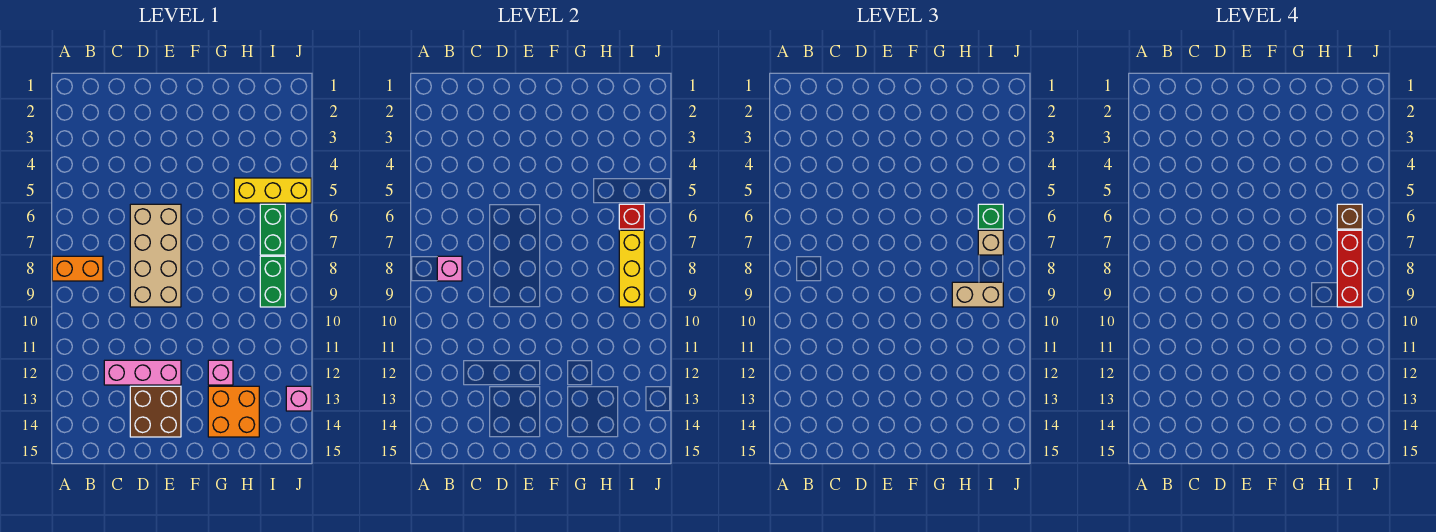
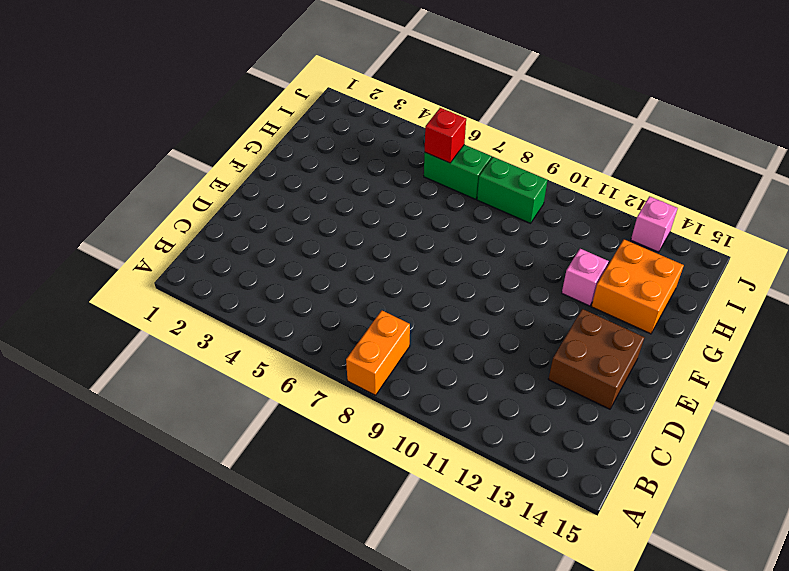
none -> pink 1x3 brick [104,360,181,385]
none -> tan 2x4 brick [130,204,181,307]
none -> yellow 1x3 brick [234,178,311,203]

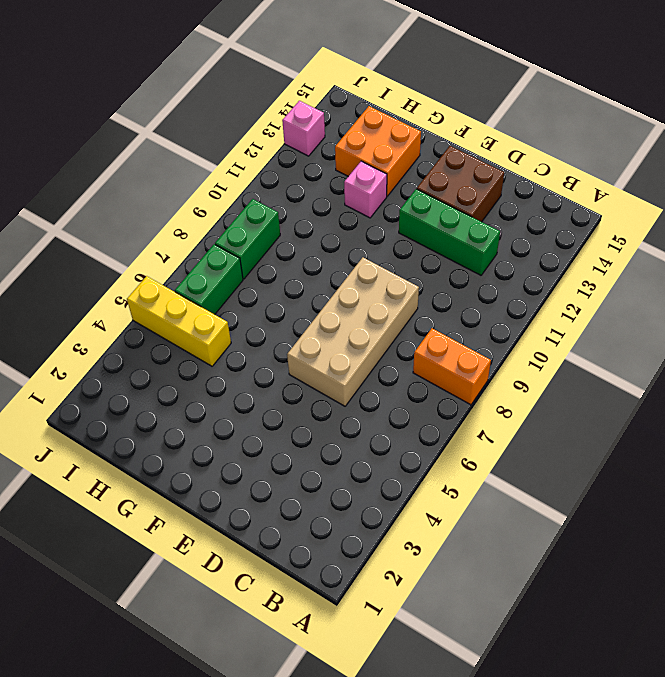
green 1x3 brick [399,189,500,275] -> pink 1x3 brick [104,360,181,385]
none -> pink 1x1 brick [437,256,462,281]
none -> red 1x1 brick [619,204,644,229]
none -> yellow 1x3 brick [619,230,644,307]

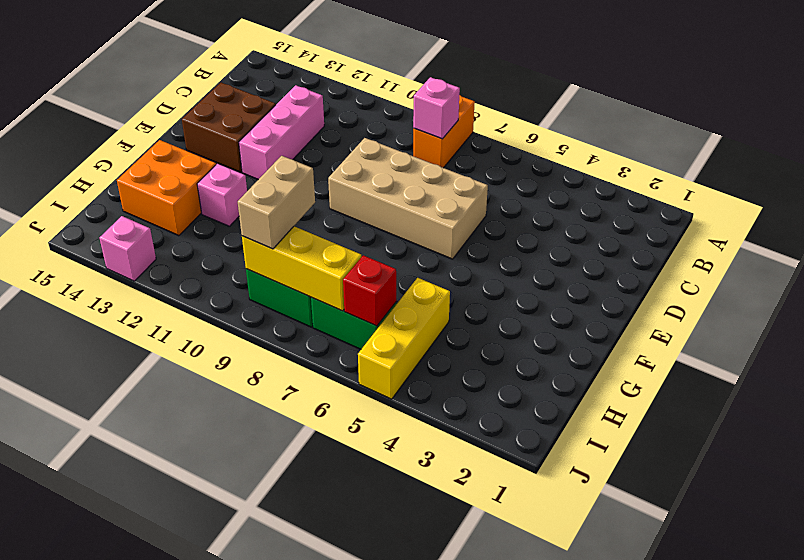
none -> green 1x1 brick [978,204,1003,229]
none -> tan 1x1 brick [978,230,1003,255]
none -> brown 1x1 brick [1337,204,1362,229]

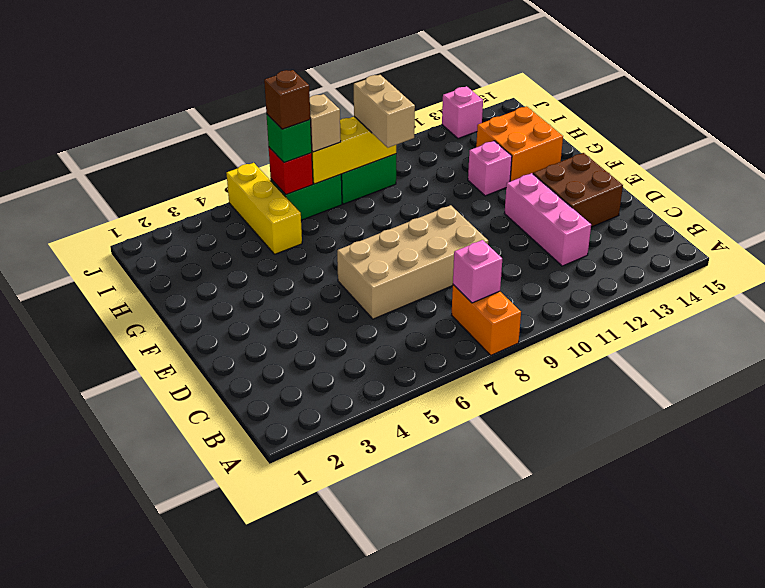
none -> red 1x3 brick [1337,230,1362,307]

